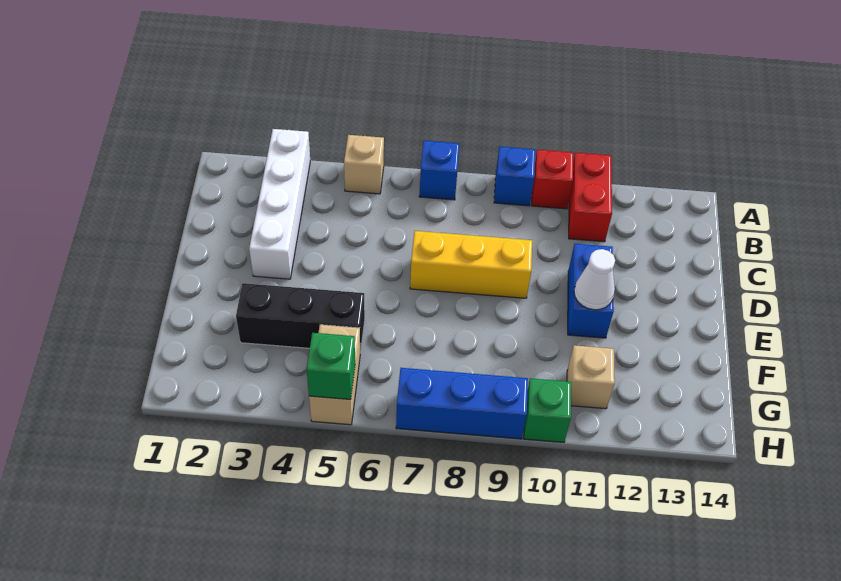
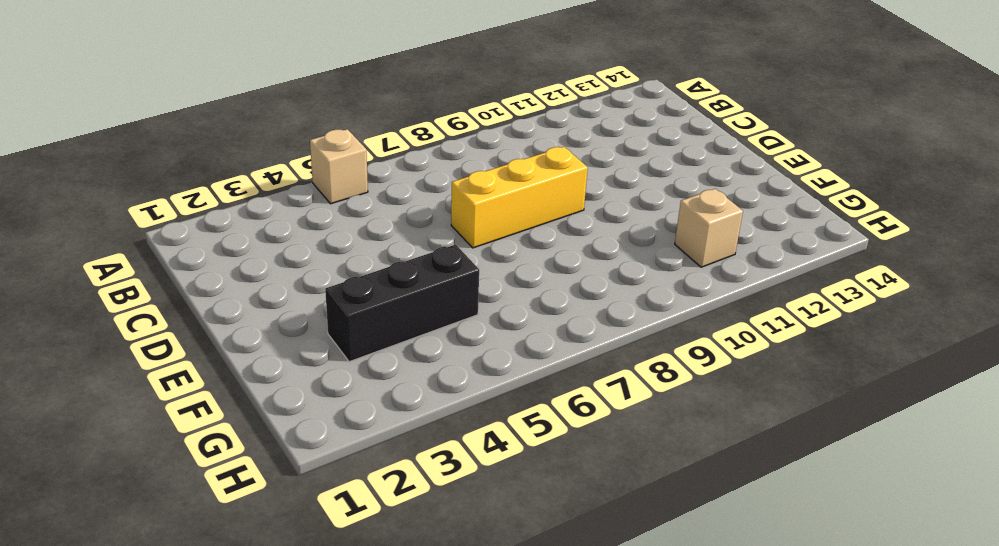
none -> white 1x4 brick [249,129,310,279]
none -> blue 1x1 brick [419,141,459,200]
none -> blue 1x1 brick [494,147,535,206]

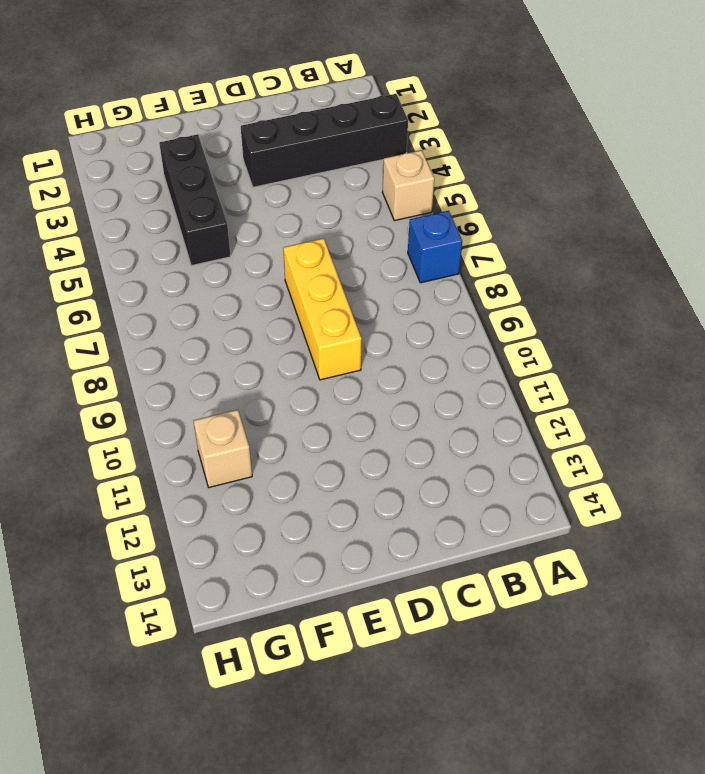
black 1x4 brick [241,94,408,187] -> white 1x4 brick [249,129,310,279]
none -> blue 1x1 brick [494,147,535,206]
none -> red 1x1 brick [532,150,573,209]
none -> red 1x2 brick [569,153,612,242]

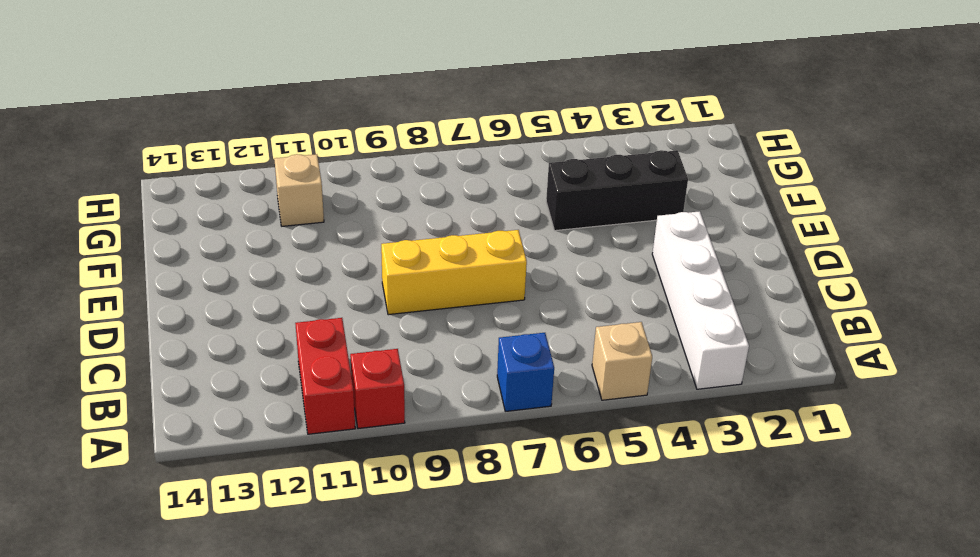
none -> blue 1x1 brick [494,147,535,206]
none -> blue 1x2 brick [568,244,614,338]
none -> tan 1x2 brick [309,325,360,425]

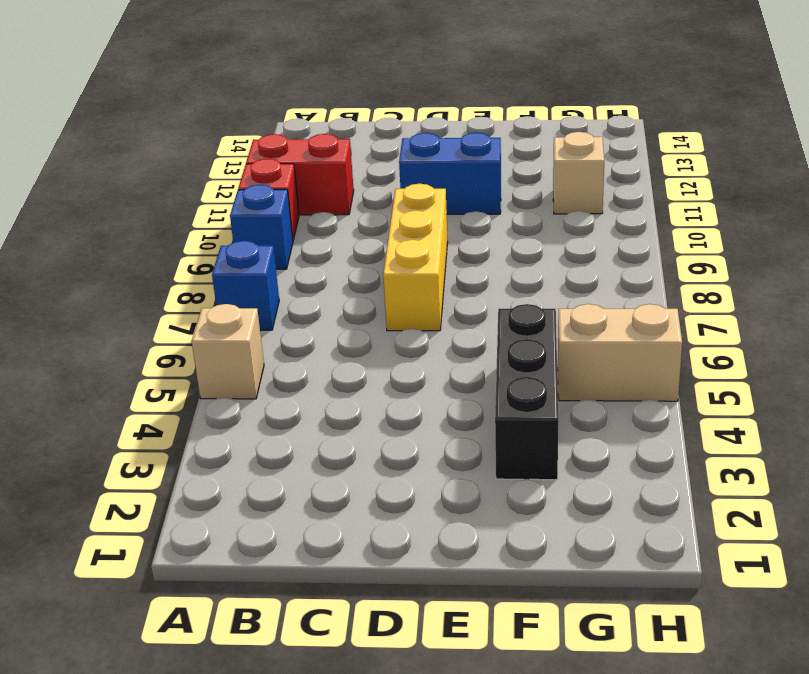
none -> white 1x4 brick [249,129,310,279]
none -> blue 1x3 brick [396,368,528,439]
none -> green 1x1 brick [524,378,571,442]

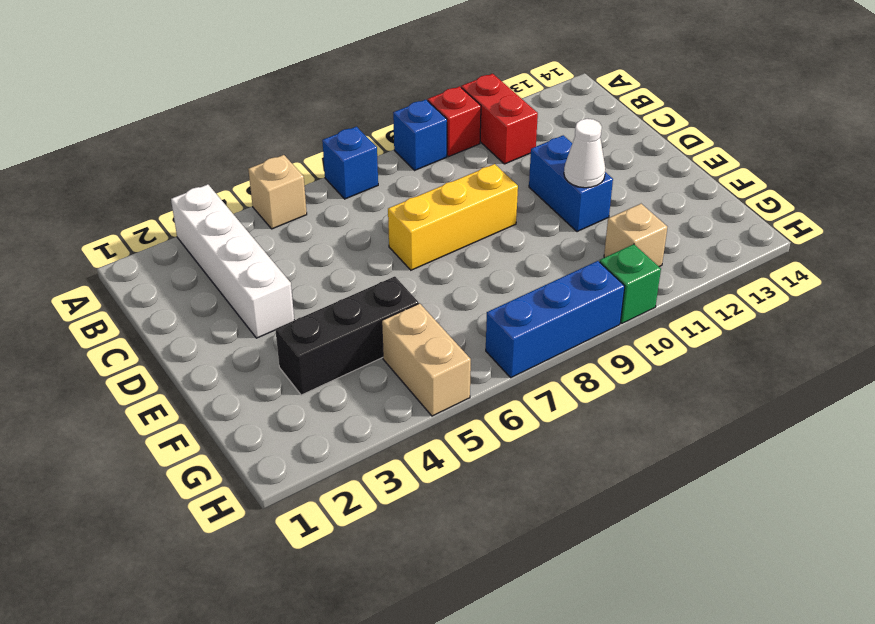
none -> green 1x1 brick [307,333,355,400]

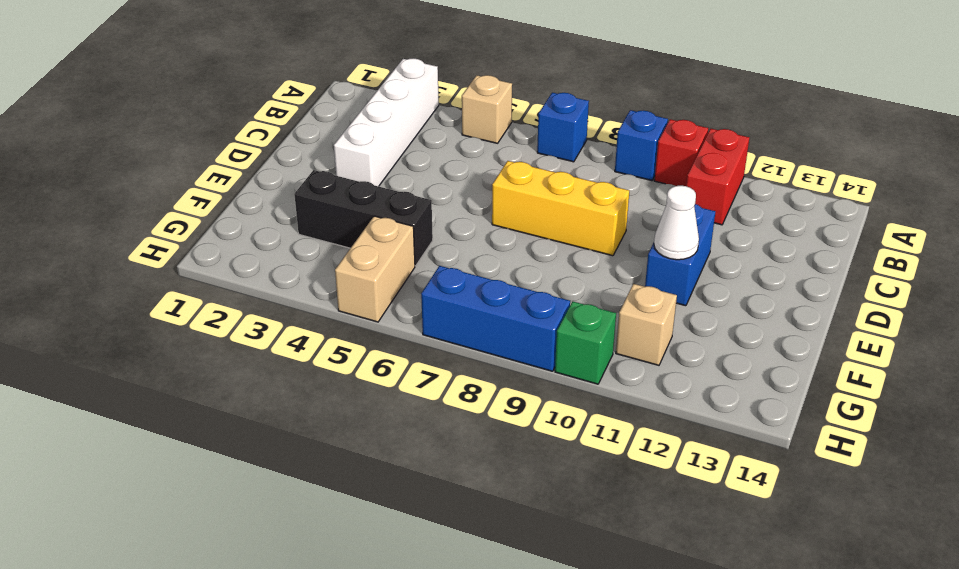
none -> green 1x1 brick [307,333,355,400]

